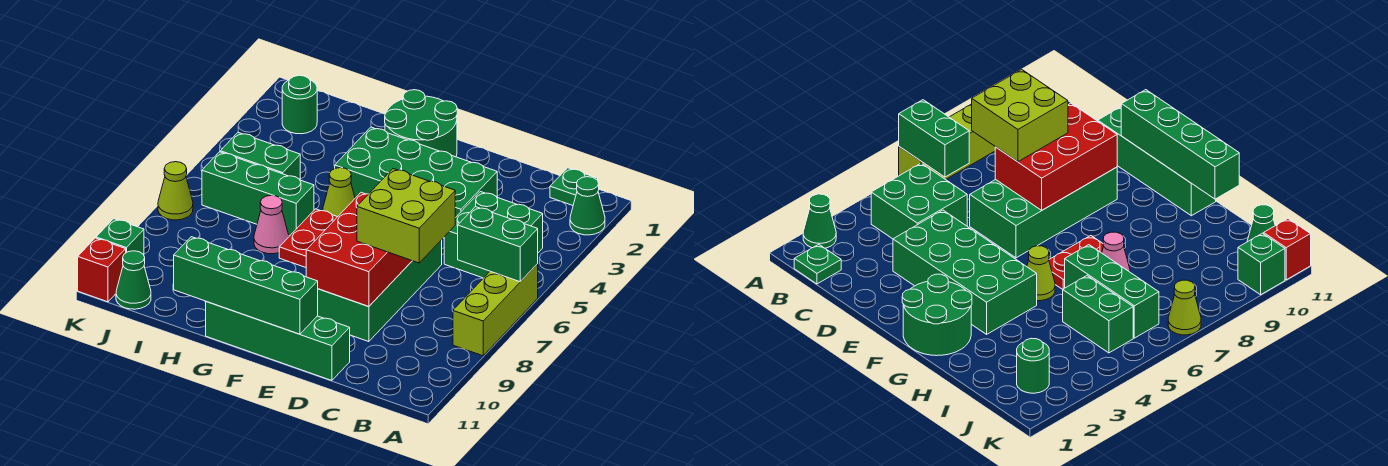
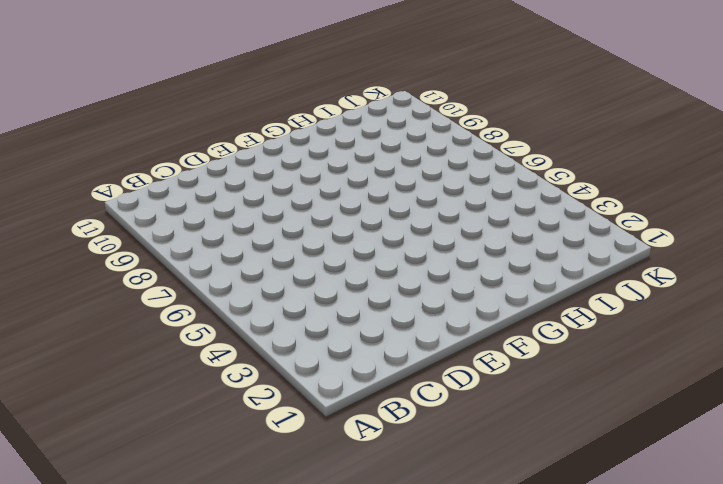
none -> green 1x1 cone [570,177,605,235]
none -> lime 1x3 brick [453,264,538,356]
none -> green 1x1 plate [550,168,598,205]

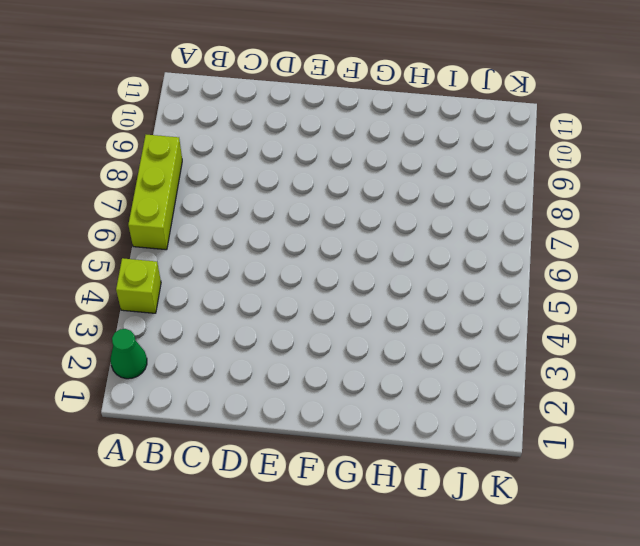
lime 1x1 brick [116,258,161,313] -> none
none -> green 1x1 plate [550,168,598,205]
none -> green 2x2 brick [444,192,543,278]
none -> green 2x4 brick [335,127,497,218]

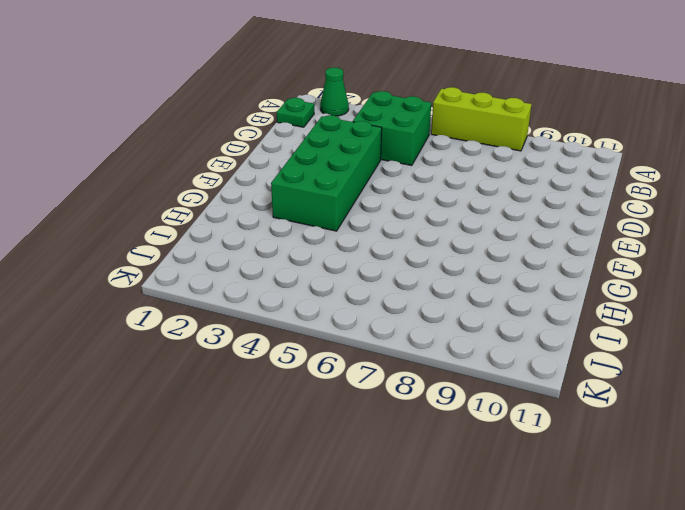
none -> green 2x4 brick [318,240,442,342]
none -> green 1x4 brick [206,302,350,381]
none -> green 2x2 round brick [385,90,457,157]

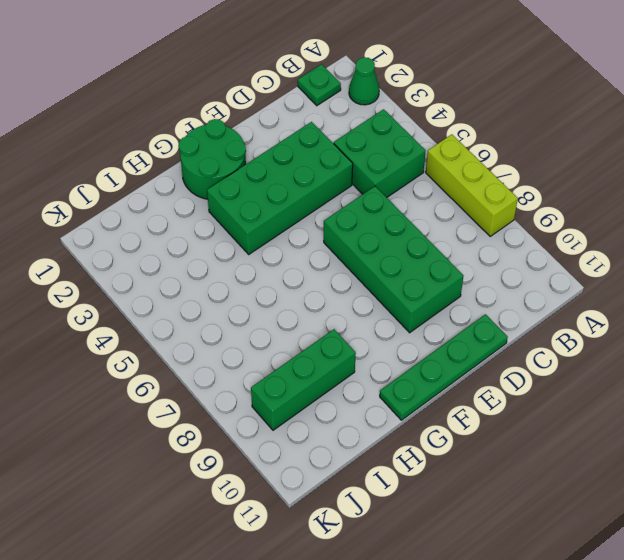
green 1x4 plate [380,314,508,420] -> green 1x4 brick [206,302,350,381]
green 1x3 brick [251,329,356,430] -> green 1x3 brick moved to [202,152,314,236]
none -> lime 1x1 cone [323,168,355,217]
none -> red 1x2 plate [279,209,337,267]
none -> pink 1x1 cone [254,195,289,254]

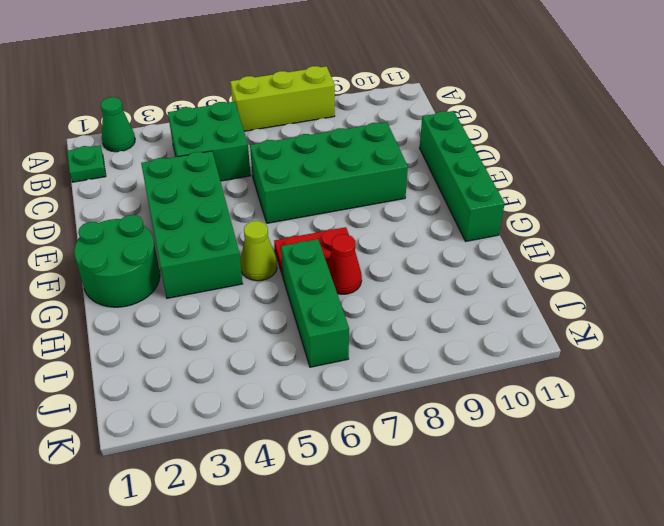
red 1x1 cone [327,234,362,294] -> pink 1x1 cone [254,195,289,254]
none -> green 1x2 brick [220,132,300,179]
none -> green 1x1 round brick [282,75,317,134]
none -> green 1x1 cone [116,251,151,309]

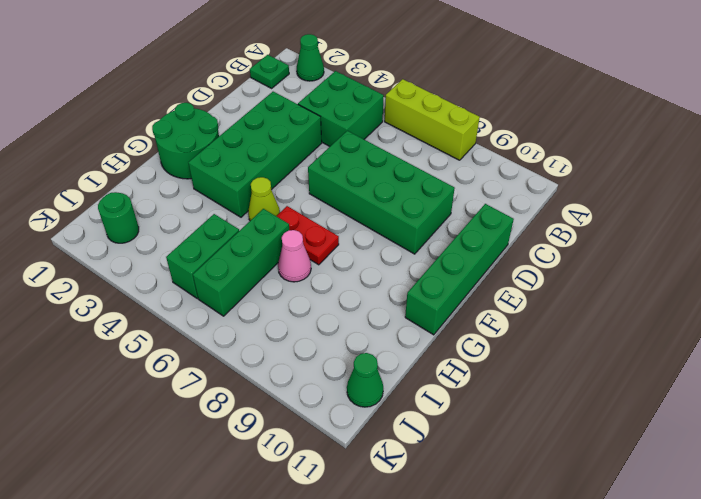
none -> lime 1x1 cone [158,162,193,220]
none -> green 1x1 brick [96,219,144,255]
none -> red 1x1 brick [78,238,126,302]

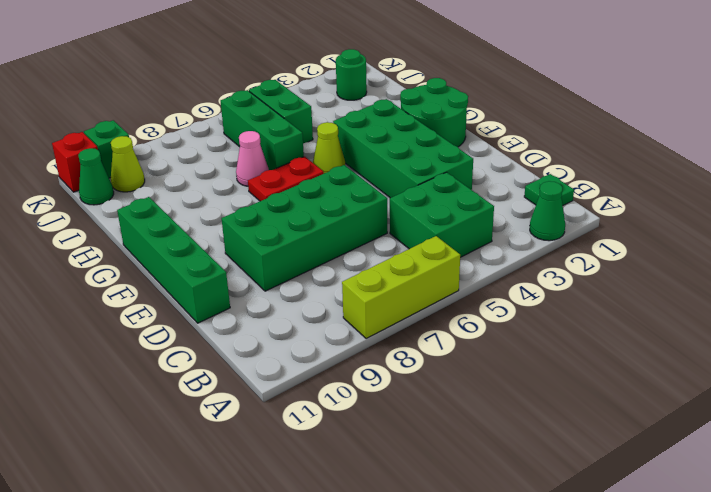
lime 1x1 cone [111,136,145,192] -> lime 1x1 cone moved to [158,162,193,220]
none -> green 1x2 brick [458,207,538,282]
none -> red 2x3 brick [306,192,412,307]
none -> green 1x4 brick [174,237,318,334]

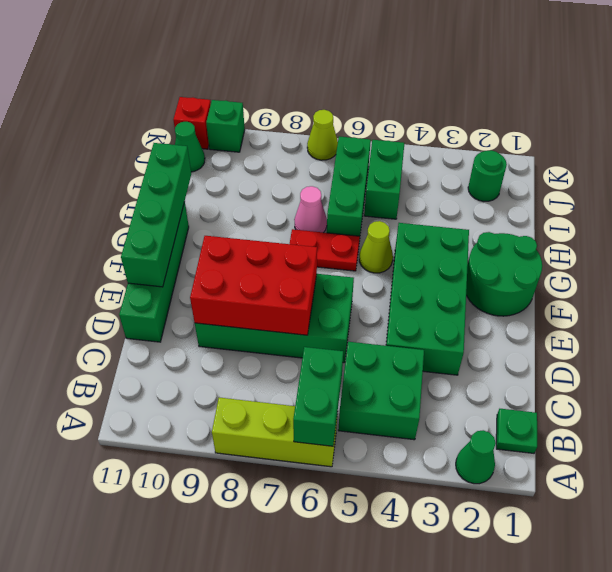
none -> lime 2x2 brick [357,169,455,263]

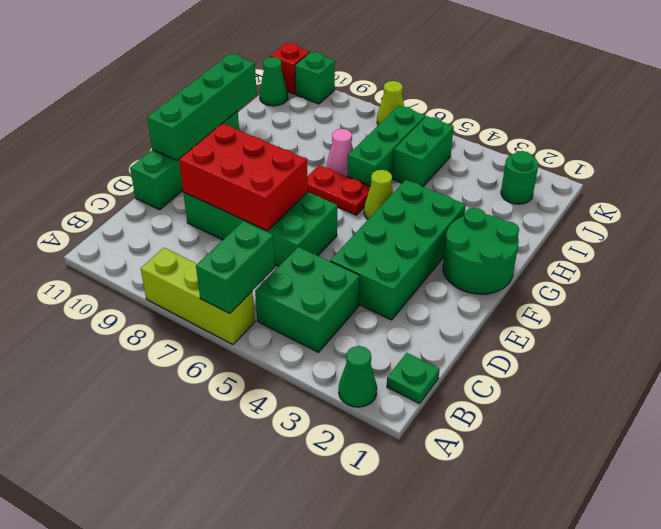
none -> lime 2x2 brick [357,169,455,263]

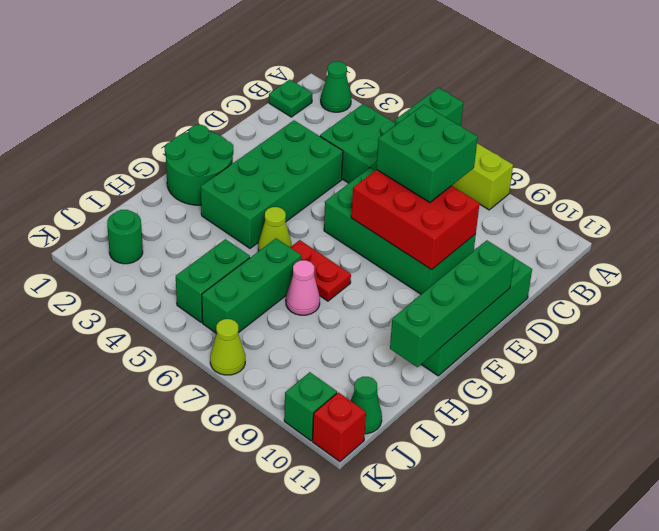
green 2x2 brick [377,105,478,202] -> lime 2x2 brick [357,169,455,263]

